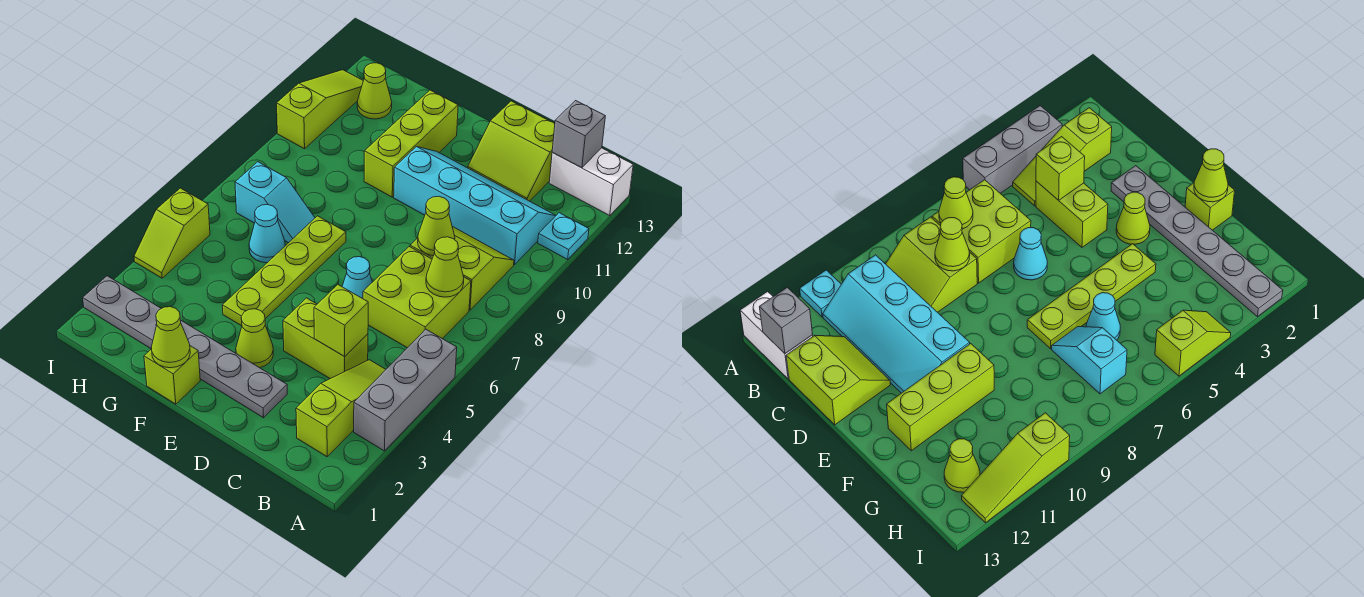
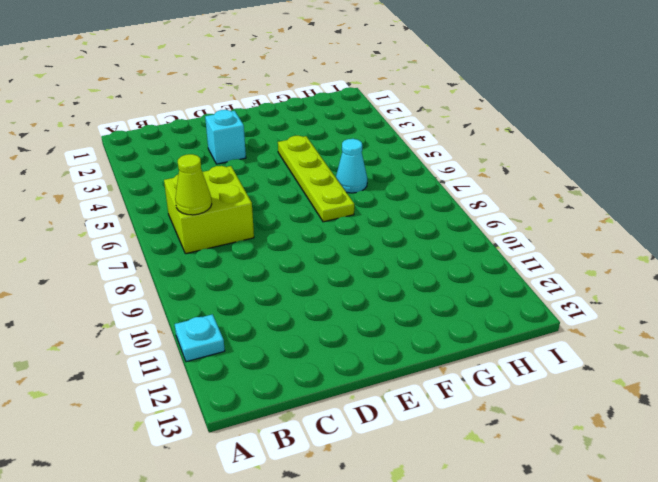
cyan 1x1 brick [205,110,246,164] -> none
none -> grey 1x3 brick [354,329,457,451]
none -> white 1x2 brick [549,148,633,216]
none -> lime 1x3 slope [296,360,386,457]

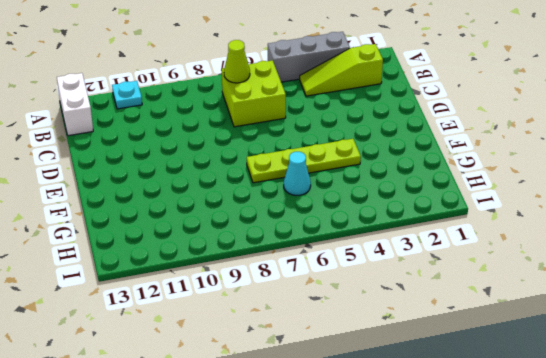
none -> lime 2x2 slope [410,227,514,310]
none -> cyan 2x4 slope [394,147,556,265]
none -> lime 1x2 brick [283,298,368,379]

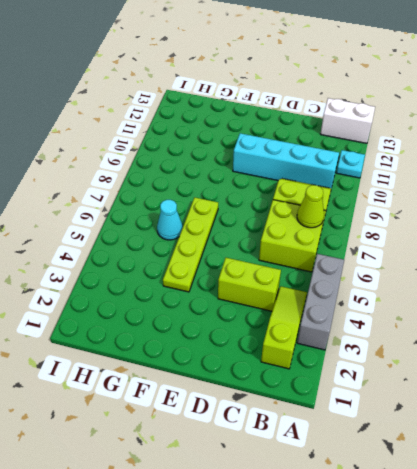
none -> lime 2x2 slope [468,101,555,201]
none -> grey 1x6 plate [83,276,287,418]
none -> cyan 1x1 cone [342,257,372,299]

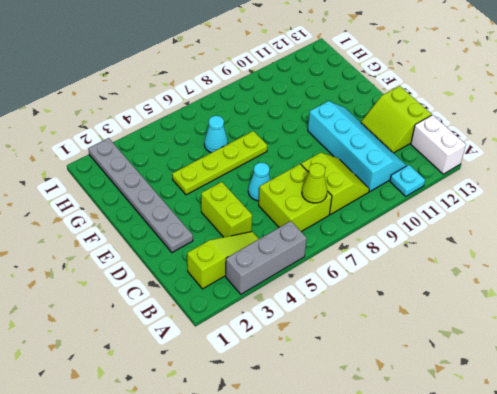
none -> lime 1x1 cone [236,309,273,368]
none -> lime 1x1 brick [144,346,200,404]
none -> lime 1x3 brick [364,90,458,197]

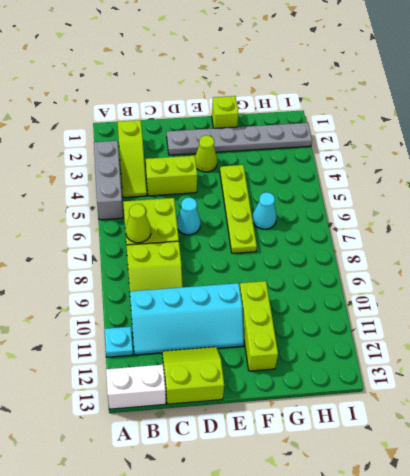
none -> cyan 1x2 slope [235,162,315,243]
none -> lime 1x1 cone [357,63,392,119]
none -> lime 1x2 slope [134,188,210,278]

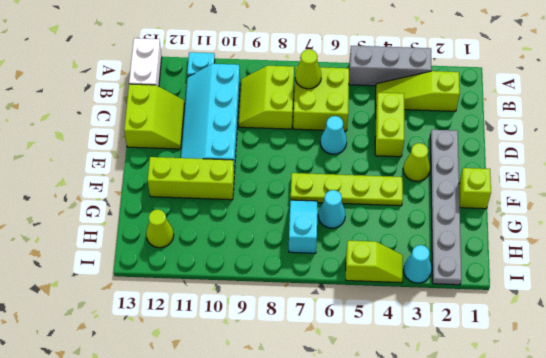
cyan 1x1 cone [404,245,432,283] -> none
none -> lime 1x3 slope [277,70,363,149]
none -> grey 1x1 brick [552,101,605,168]
none -> lime 1x1 brick [314,285,368,357]

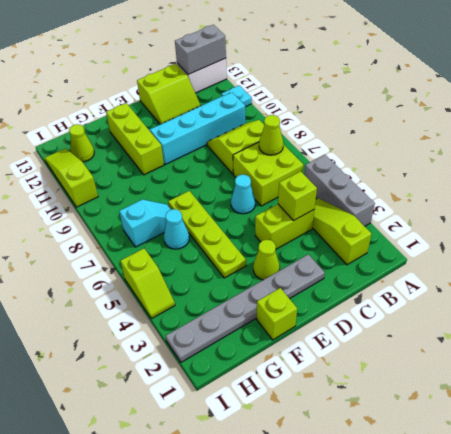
grey 1x2 brick [175,25,226,75] -> grey 1x1 brick [552,101,605,168]
none -> lime 1x1 cone [418,196,455,256]
none -> lime 1x1 cone [151,307,190,368]

